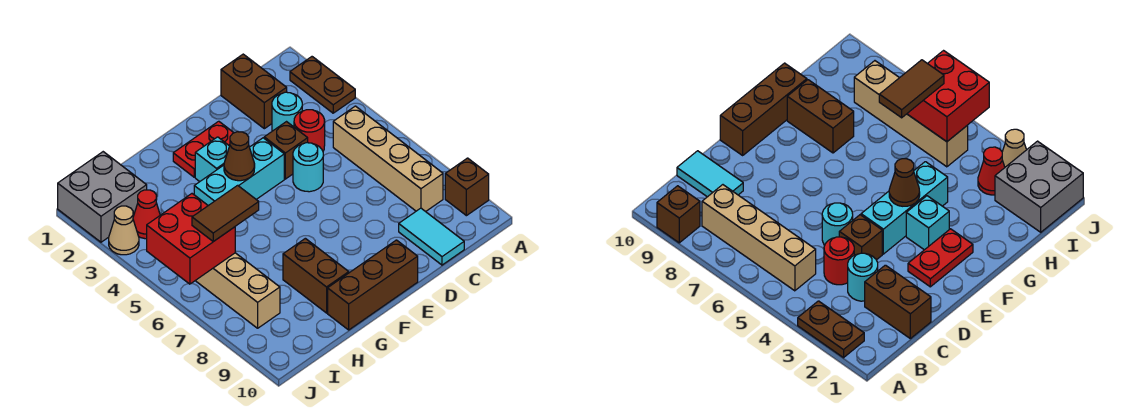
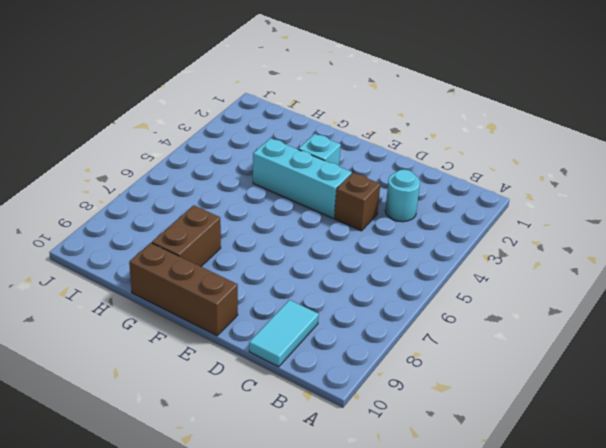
none -> brown 1x2 plate [290,57,355,113]
none -> brown 1x1 brick [445,158,489,216]
none -> tan 1x4 brick [333,106,443,212]

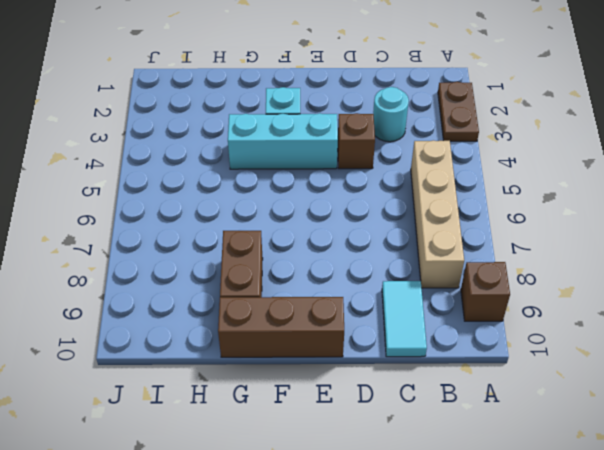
none -> brown 1x2 brick [221,54,287,129]
none -> red 1x1 round brick [294,110,325,151]
none -> cyan 1x1 round brick [293,143,323,192]

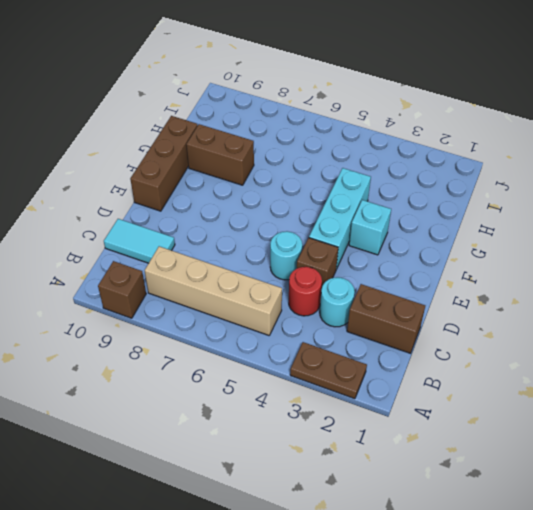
none -> red 1x2 plate [173,121,234,177]
none -> grey 2x2 brick [58,152,147,242]
none -> red 1x1 cone [133,190,160,239]

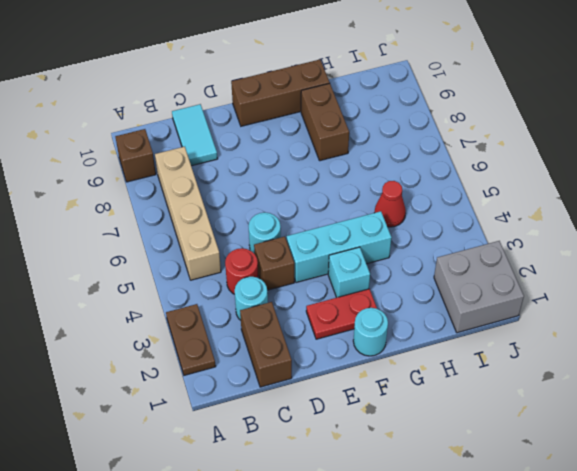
cyan 1x1 round brick [353,308,388,356] -> none
red 1x1 cone [375,181,406,227] -> red 1x1 cone moved to [133,190,160,239]
none -> tan 1x4 brick [195,253,280,328]
none -> tan 1x1 cone [109,206,139,255]
none -> brown 1x1 cone [224,132,255,181]

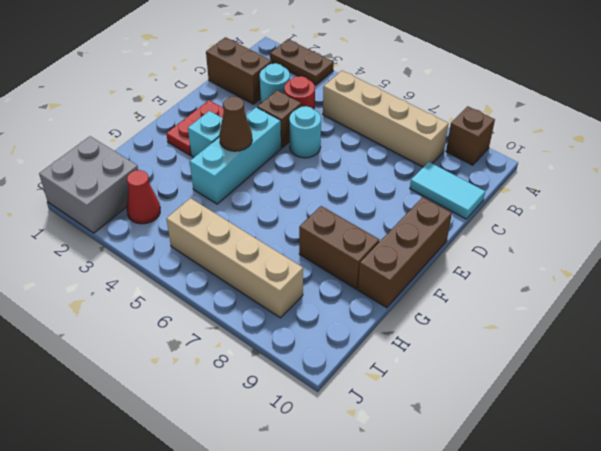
none -> tan 1x1 cone [109,206,139,255]
none -> red 2x2 brick [147,194,235,284]
none -> brown 1x2 tile [192,185,259,242]

